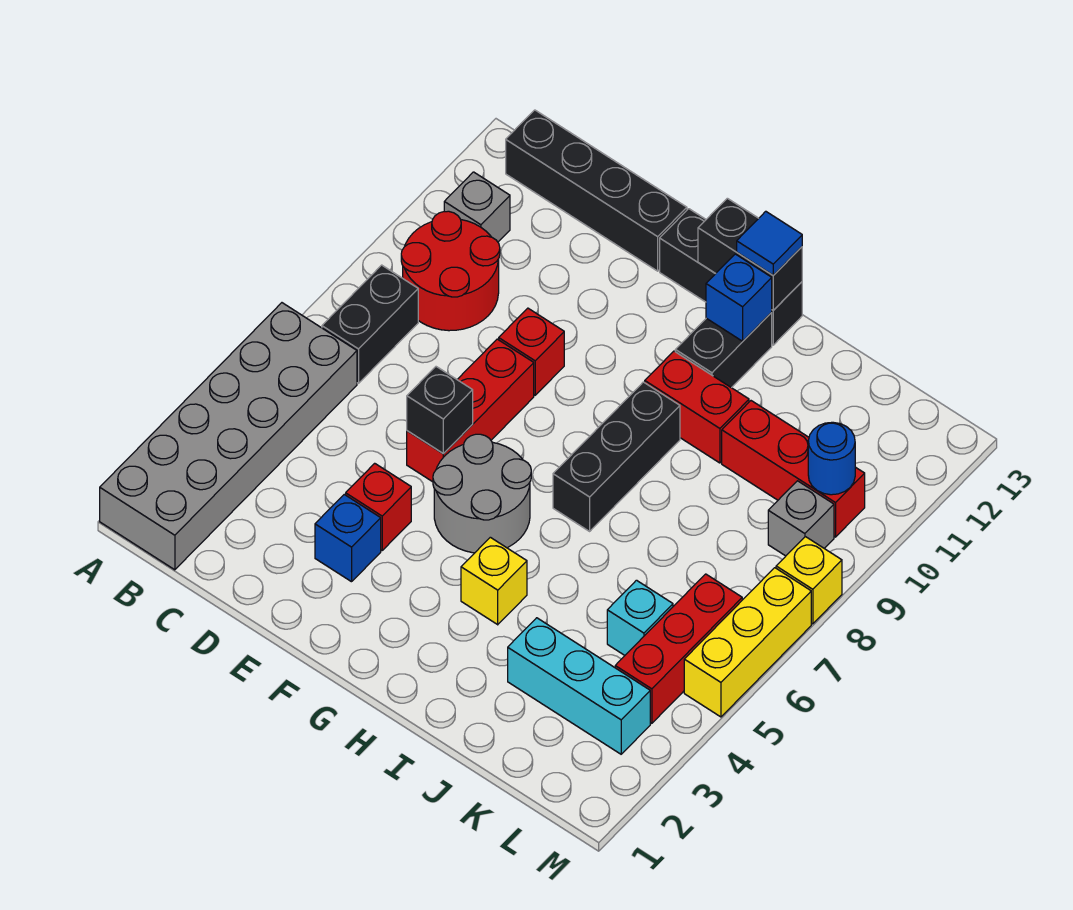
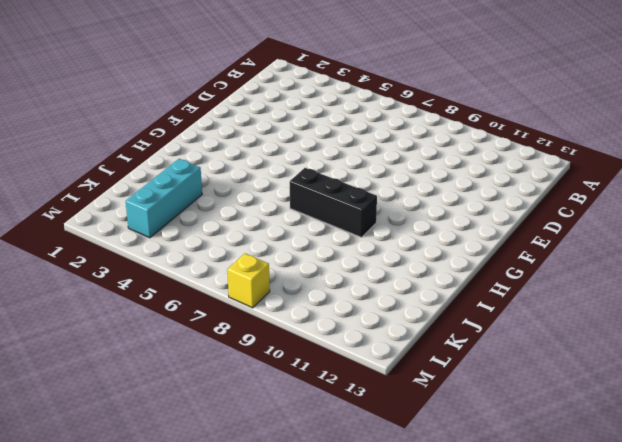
none -> grey 2x6 brick [100,303,357,570]
none -> black 1x2 brick [322,265,418,383]
none -> red 2x2 round brick [401,211,500,331]

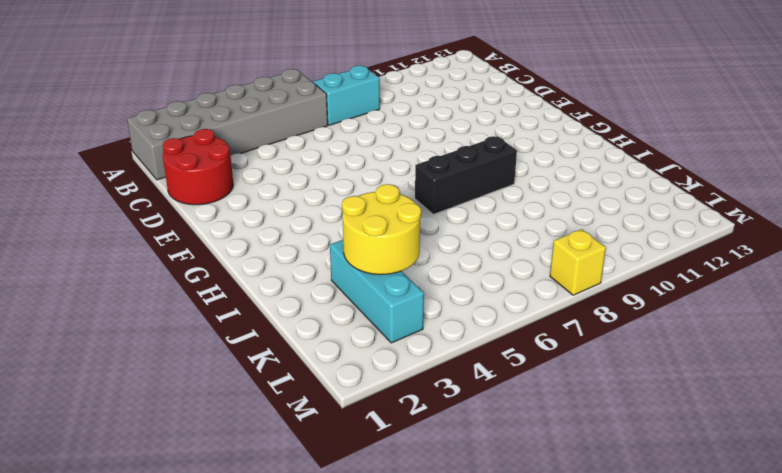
cyan 1x2 brick [313,66,380,125] -> black 1x2 brick [322,265,418,383]
red 2x2 round brick [163,129,233,205] -> red 2x2 round brick moved to [401,211,500,331]
yellow 2x2 round brick [342,184,421,275] -> none
none -> grey 1x1 brick [444,172,510,242]
none -> black 1x4 brick [506,110,687,271]
none -> blue 1x1 brick [315,495,381,582]

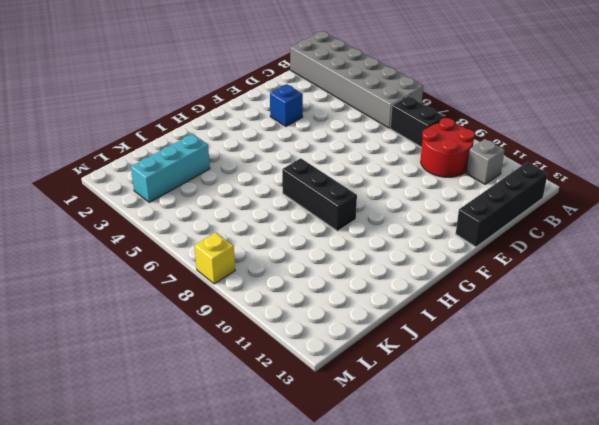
none -> red 1x1 brick [346,463,411,550]
none -> red 1x3 brick [407,339,534,482]
none -> red 1x1 brick [499,308,564,395]

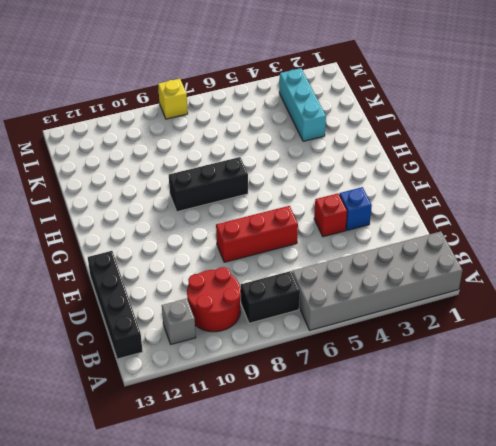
none -> red 1x1 brick [499,308,564,395]
none -> grey 2x2 round brick [433,434,531,553]
none -> black 1x3 brick [660,209,802,345]

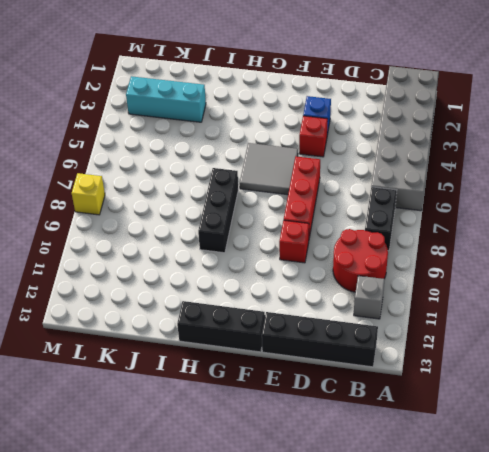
grey 2x2 tile [240,143,298,195] -> grey 2x2 round brick [433,434,531,553]
none -> yellow 1x1 brick [461,537,527,625]
none -> red 1x2 brick [645,351,749,463]
none -> black 1x2 brick [675,313,772,388]

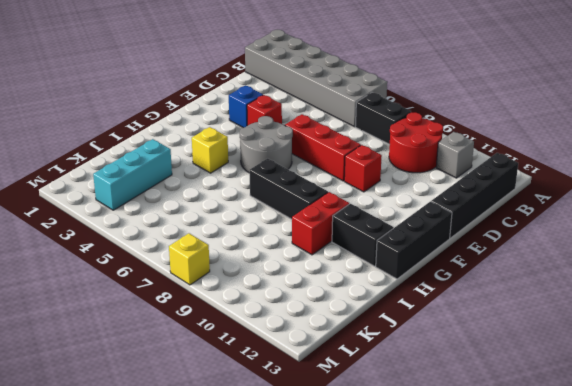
none -> red 1x3 brick [722,401,865,537]
none -> cyan 1x1 brick [607,580,673,655]
none -> red 1x3 brick [615,574,742,723]

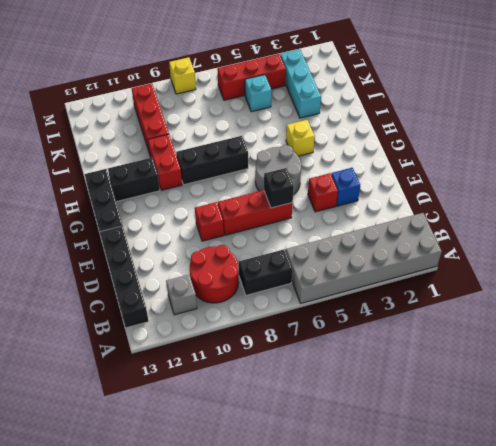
none -> grey 1x1 brick [768,481,834,556]
none -> yellow 1x3 brick [684,568,811,717]
none -> black 1x2 brick [698,198,802,310]

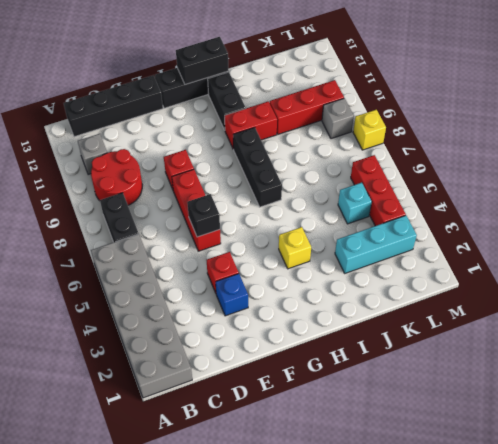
none -> grey 2x2 round brick [433,434,531,553]
none -> yellow 1x3 brick [684,568,811,717]
none -> blue 1x1 brick [706,254,772,341]

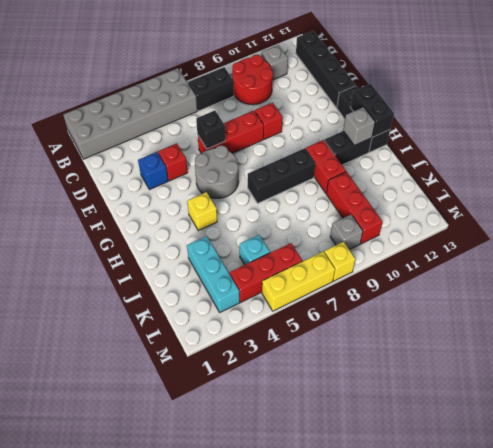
grey 1x1 brick [343,107,375,146] -> blue 1x1 brick [706,254,772,341]
none -> blue 1x1 round brick [808,422,855,495]
none -> blue 1x1 tile [737,211,802,275]

